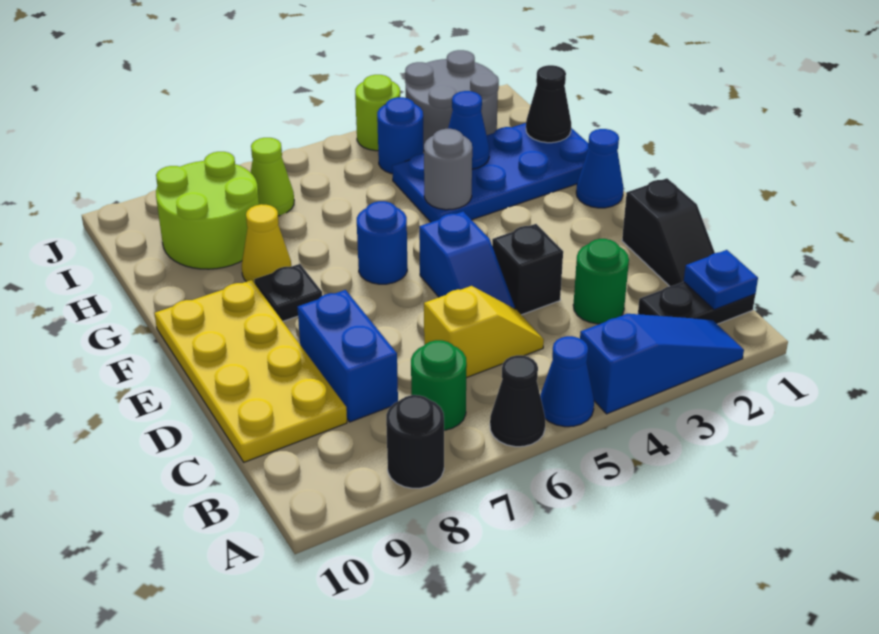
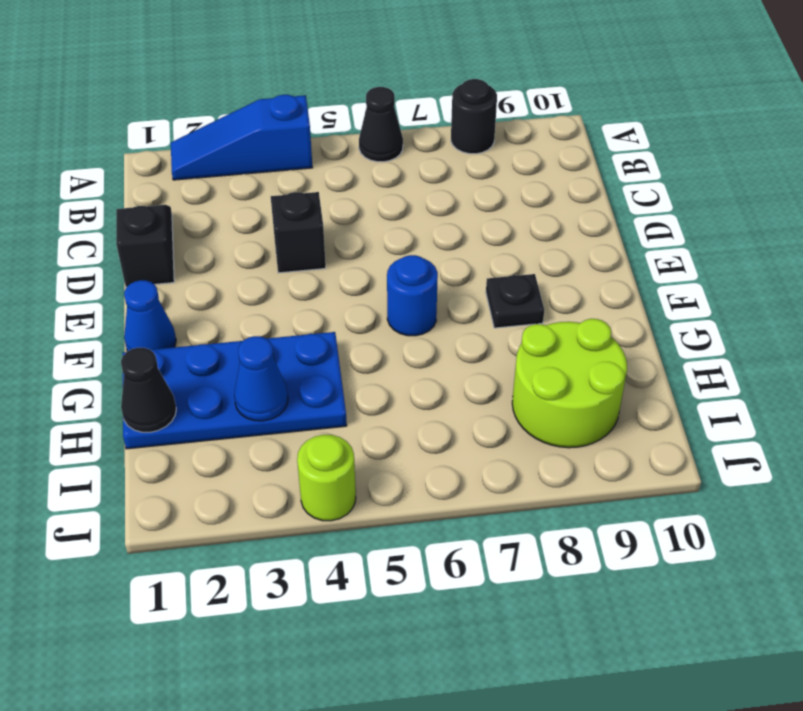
none -> blue 1x1 cone [540,336,594,427]
none -> black 1x2 plate [638,282,755,324]
none -> green 1x1 round brick [411,340,467,430]

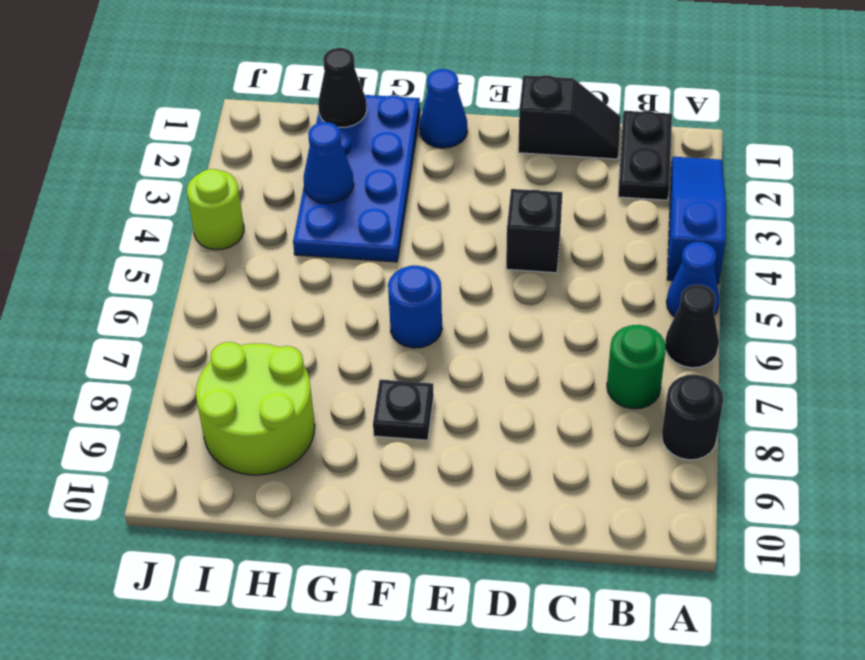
none -> green 1x1 round brick [573,239,629,324]
none -> yellow 1x2 slope [424,286,544,378]
none -> blue 1x2 brick [297,290,398,422]

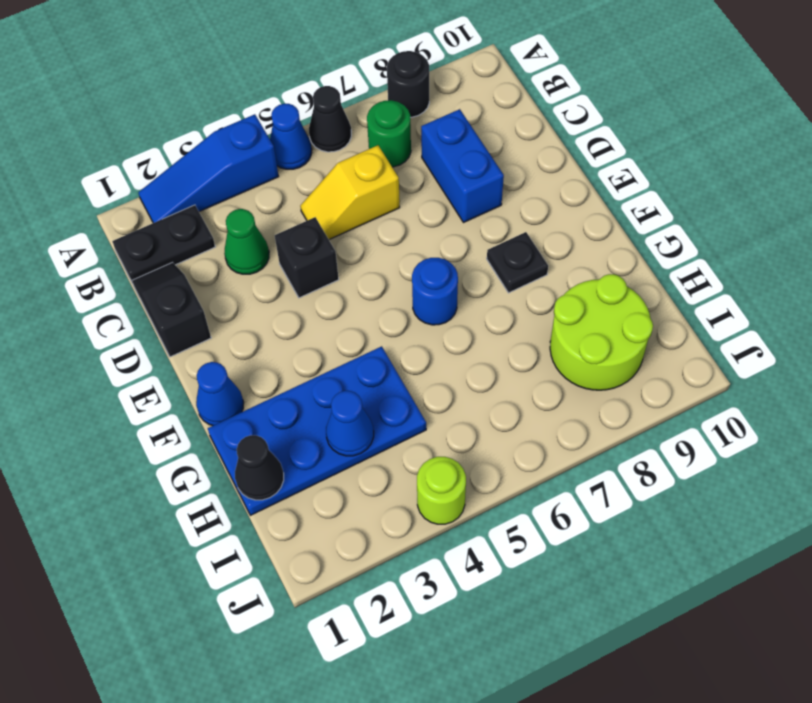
green 1x1 cone [224,209,269,274] -> green 1x1 round brick [573,239,629,324]
none -> yellow 2x4 plate [154,280,347,462]
none -> blue 1x2 slope [419,211,515,309]
none -> yellow 1x1 cone [242,204,291,282]

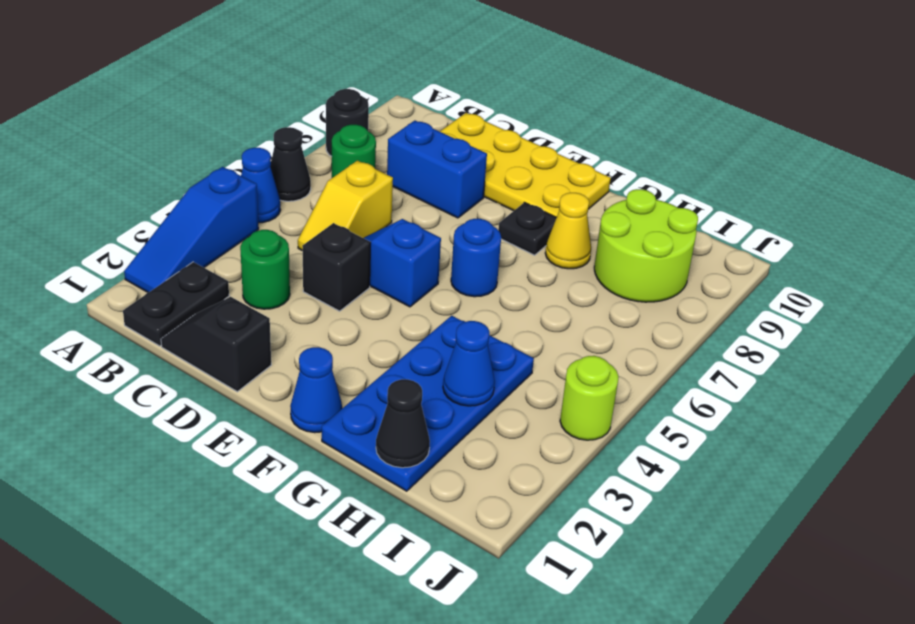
none -> grey 2x2 round brick [405,50,499,151]
none -> blue 1x1 round brick [377,97,424,174]
none -> lime 1x1 cone [251,138,294,216]

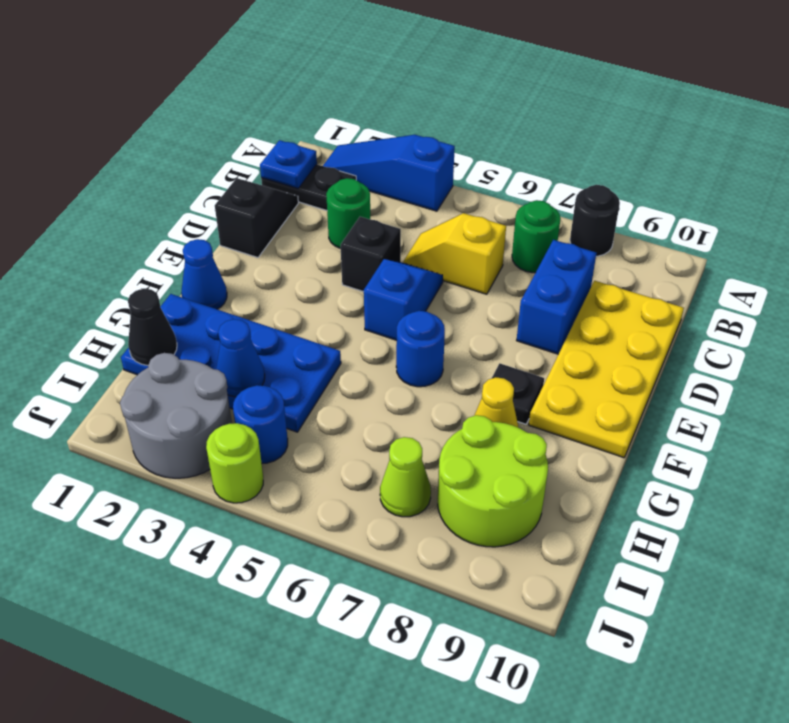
none -> blue 1x1 cone [540,336,594,427]
none -> black 1x1 cone [490,355,545,447]
none -> grey 1x1 round brick [424,129,472,210]

